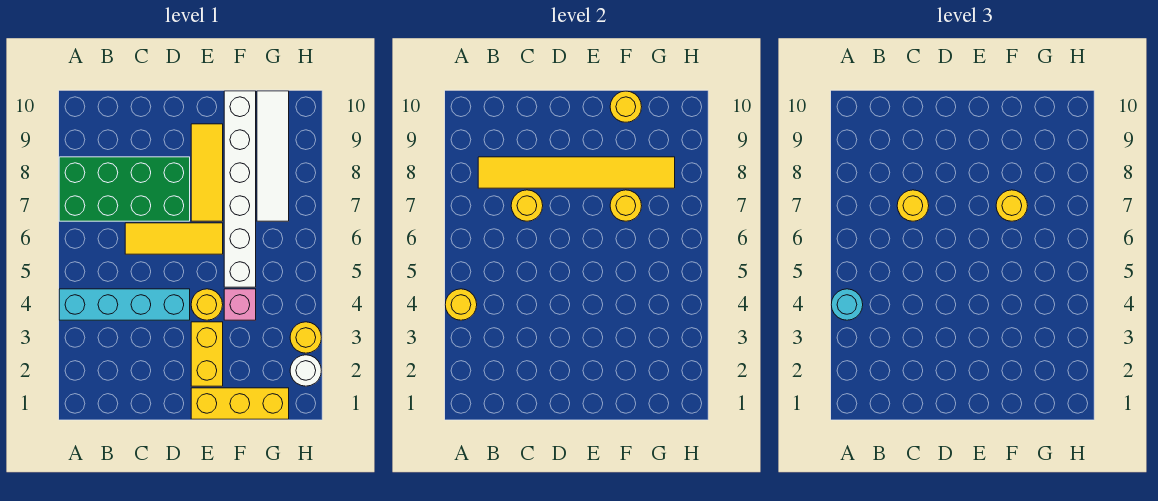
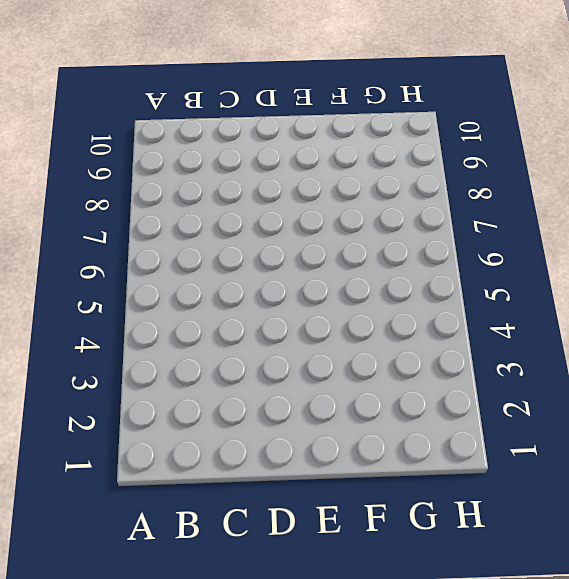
none -> cyan 1x4 brick [59,289,190,320]
none -> green 2x4 brick [59,157,190,221]
none -> yellow 1x3 tile [125,223,223,254]

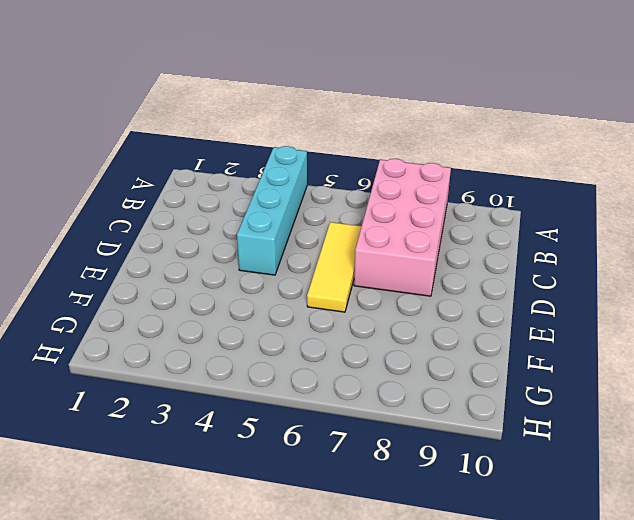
pink 2x4 brick [354,159,451,296] -> green 2x4 brick [59,157,190,221]
none -> yellow 1x3 brick [191,388,289,419]
none -> yellow 1x2 brick [191,322,223,386]
none -> yellow 1x1 round brick [191,289,223,320]

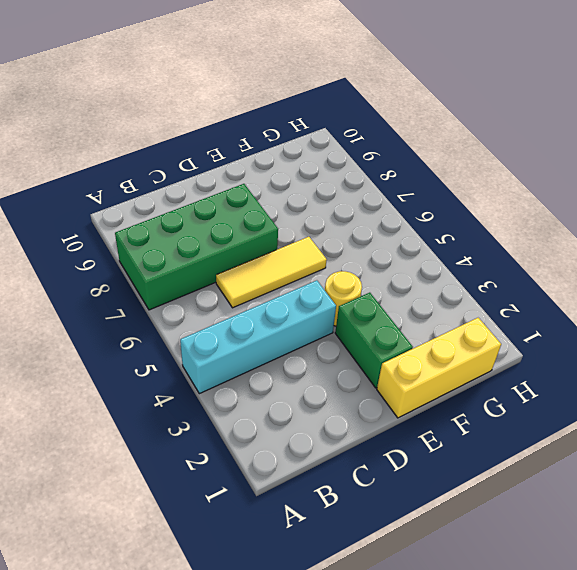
green 1x2 brick [335,293,413,388] -> yellow 1x2 brick [191,322,223,386]
none -> yellow 1x3 tile [191,124,223,221]
none -> pink 1x1 brick [224,289,256,320]
none -> white 1x6 brick [224,91,256,287]

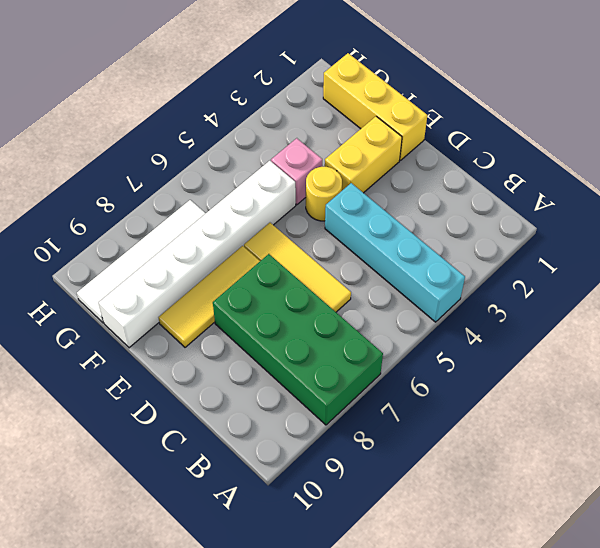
none -> white 1x1 round brick [290,355,321,386]
none -> yellow 1x1 round brick [290,322,321,353]
none -> yellow 1x1 round brick [445,289,477,320]

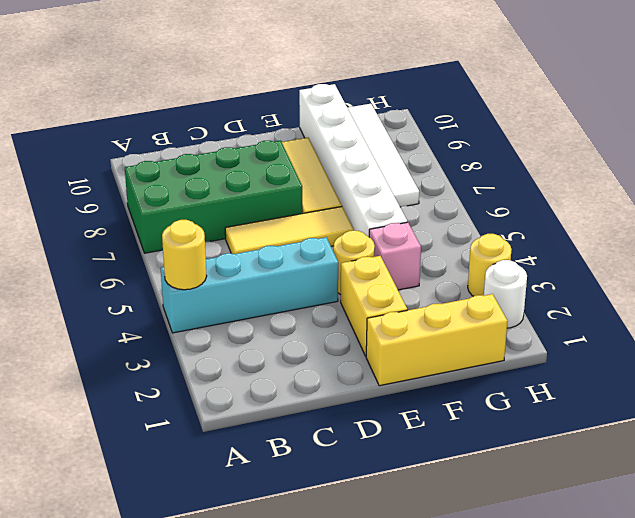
none -> yellow 1x6 tile [478,157,675,188]
none -> yellow 1x1 round brick [511,190,543,221]
none -> yellow 1x1 round brick [610,190,642,221]

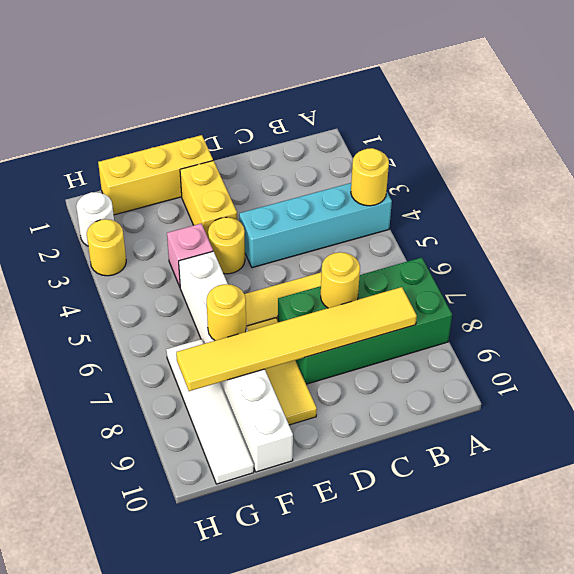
none -> yellow 1x1 round brick [610,91,642,122]
none -> cyan 1x1 round brick [831,289,863,320]
none -> yellow 1x1 round brick [897,190,929,221]

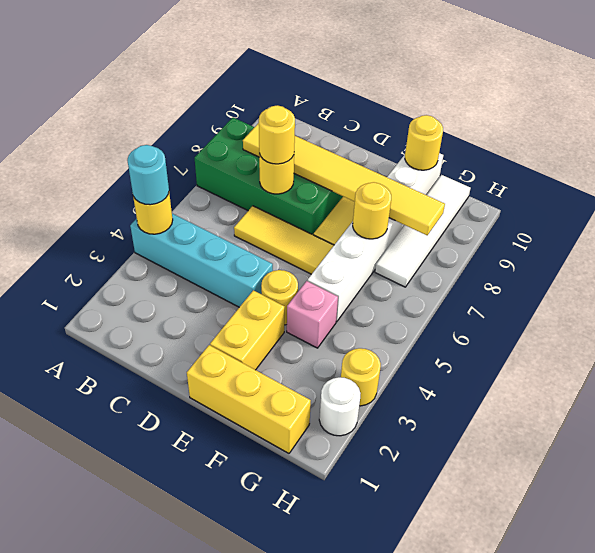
none -> yellow 1x1 round brick [996,190,1028,221]

